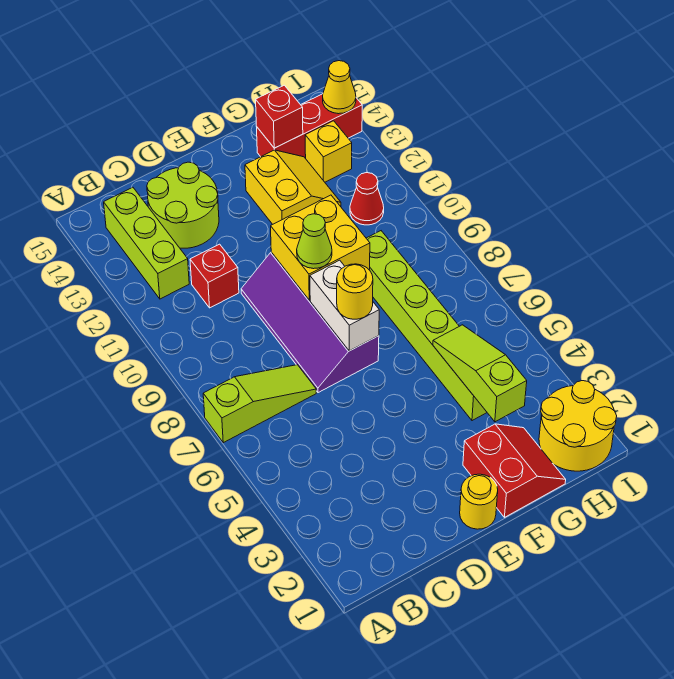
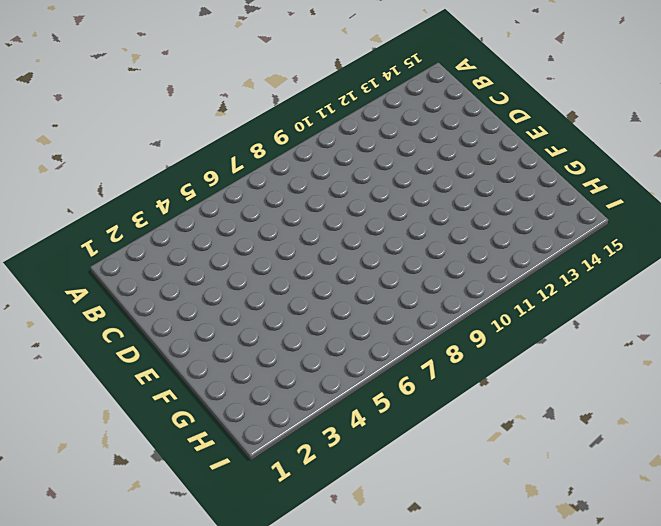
none -> lime 1x3 slope [203,365,316,443]
none -> lime 1x3 brick [104,187,189,299]
none -> red 1x1 brick [190,244,239,308]

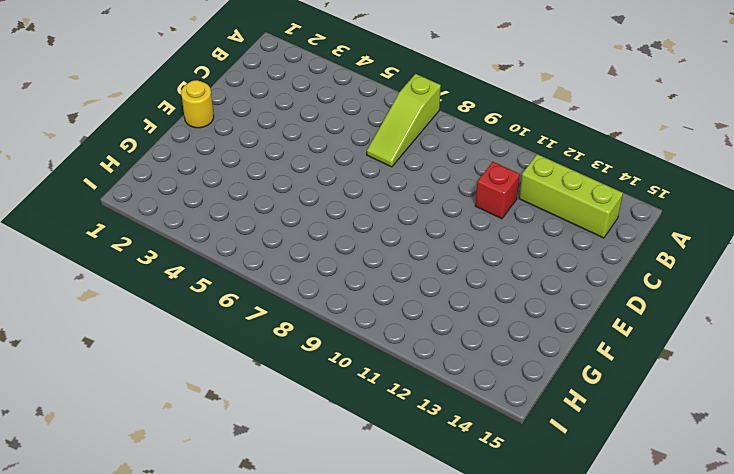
none -> lime 2x2 round brick [147,162,219,248]
none -> purple 2x4 slope [241,252,379,393]
none -> red 2x2 slope [463,424,566,517]

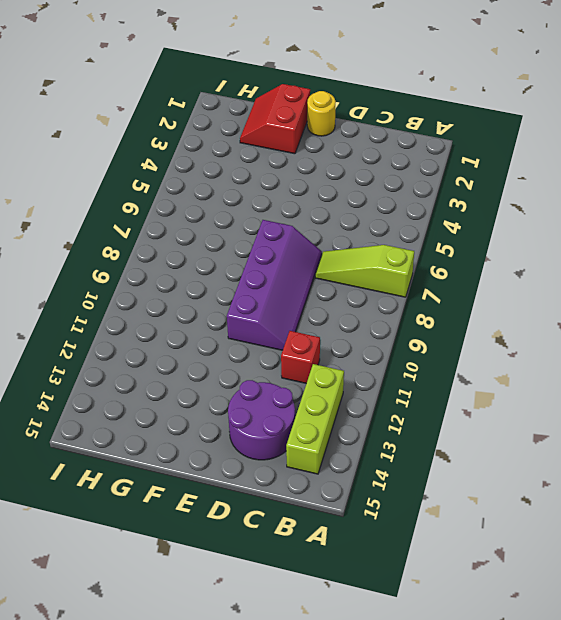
purple 2x2 round brick [228,380,295,460] -> lime 2x2 round brick [147,162,219,248]
none -> yellow 2x2 slope [245,150,341,224]
none -> lime 1x6 brick [366,231,487,421]
none -> red 1x3 brick [257,94,362,159]

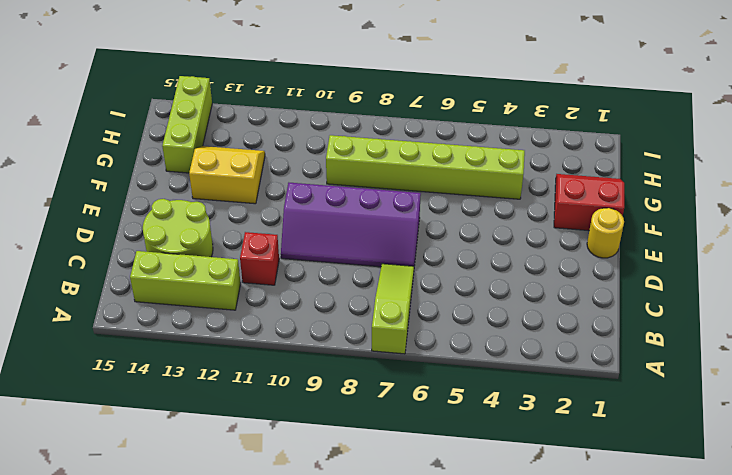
lime 1x3 brick [162,76,212,173] -> red 1x3 brick [257,94,362,159]
none -> yellow 2x2 round brick [539,381,617,471]
none -> red 1x1 cone [350,173,384,225]
none -> yellow 1x1 brick [305,121,352,182]

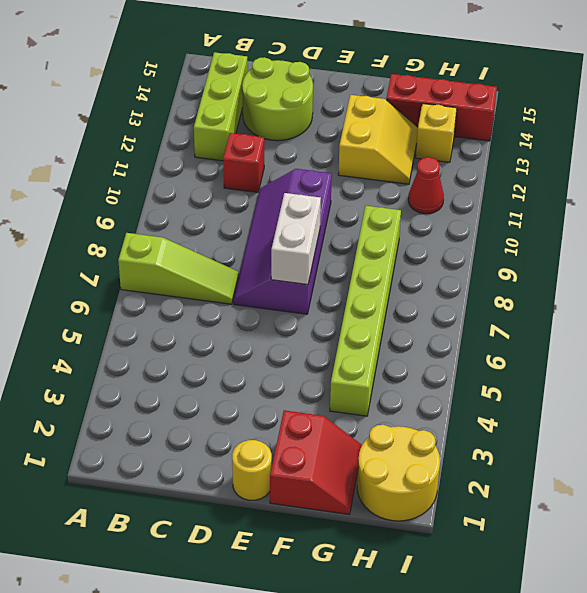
none -> yellow 2x2 brick [271,195,370,300]
none -> lime 1x3 slope [433,325,527,422]
none -> red 1x1 brick [256,85,303,148]

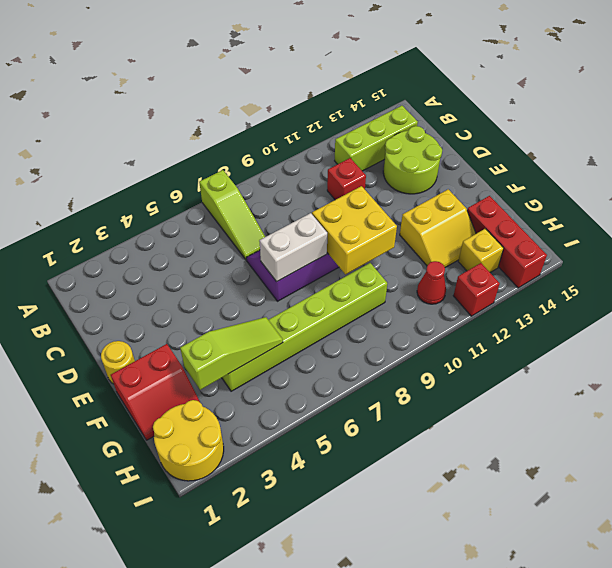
red 1x1 brick [453,263,500,316] -> red 1x1 brick moved to [256,85,303,148]
none -> yellow 1x1 cone [323,61,356,114]
none -> yellow 1x1 round brick [337,264,373,319]
none -> lime 1x1 cone [297,214,332,269]

